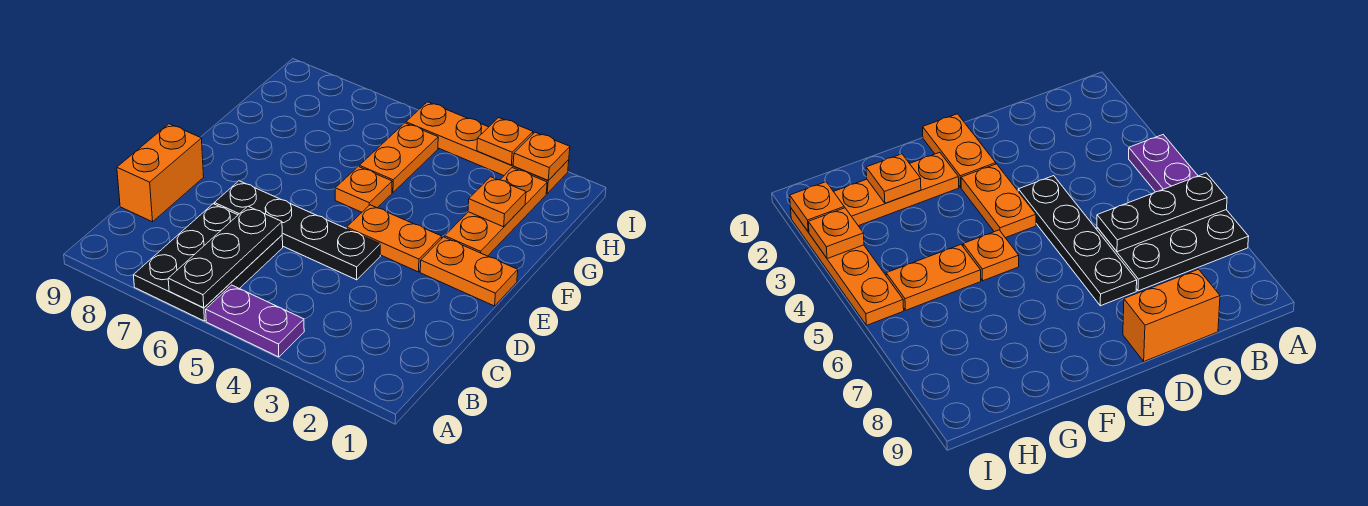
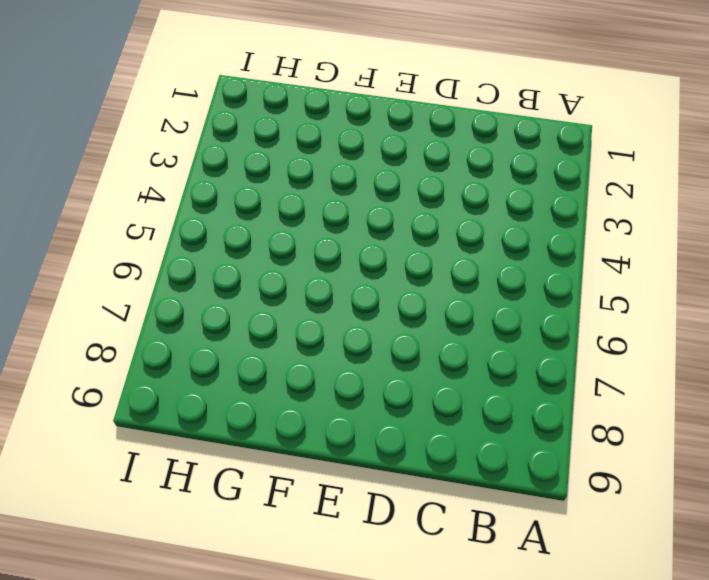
none -> purple 1x2 plate [206,285,304,357]
none -> black 2x3 plate [134,204,283,321]
none -> orange 1x2 brick [117,124,204,222]

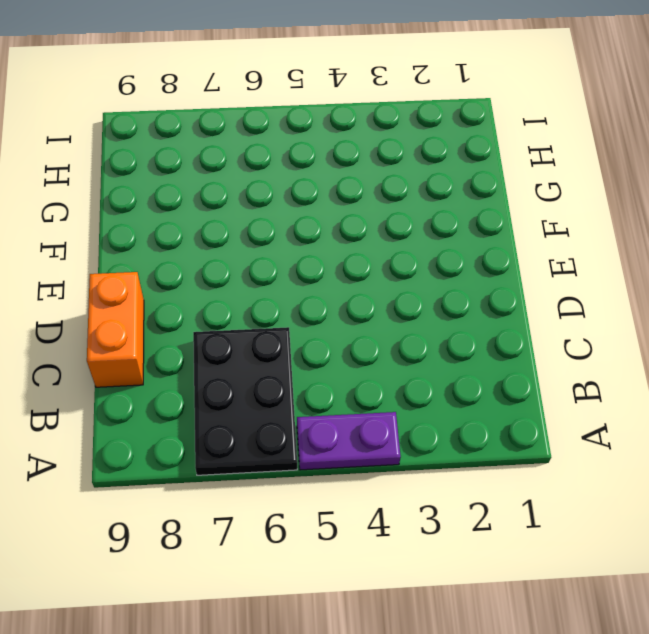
none -> black 1x4 plate [214,181,380,280]
none -> orange 1x2 plate [420,237,518,306]
none -> orange 1x2 plate [347,205,442,272]

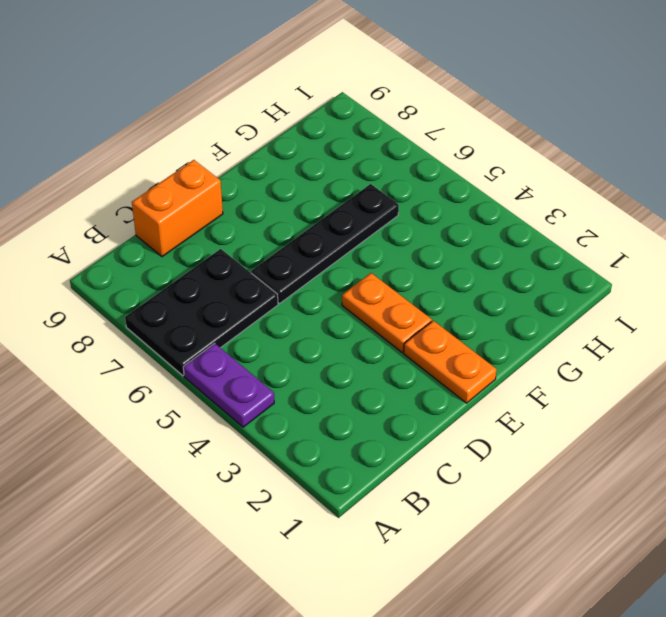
black 1x4 plate [251,184,399,303] -> black 1x4 plate turned to [214,181,380,280]
none -> orange 1x3 plate [445,168,547,256]
none -> orange 1x1 plate [335,167,392,212]
none -> orange 1x2 plate [359,123,438,192]

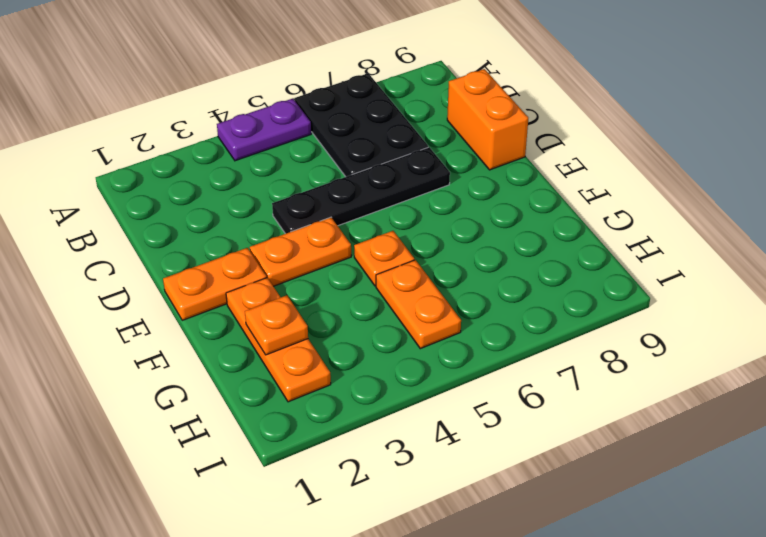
none -> orange 1x4 plate [406,102,569,193]
none -> black 1x3 plate [168,206,282,308]
none -> orange 1x1 plate [513,132,570,180]

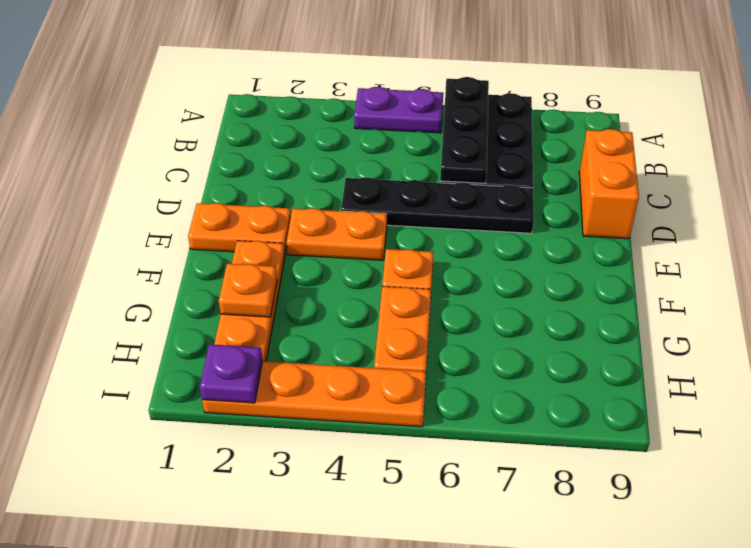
purple 1x1 plate [200,344,263,403] -> orange 1x1 plate [513,132,570,180]
none -> orange 1x1 plate [477,118,533,165]

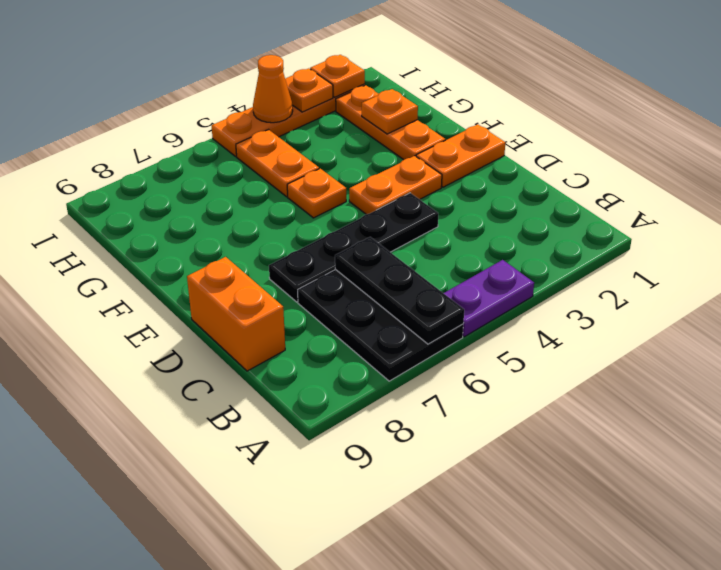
orange 1x1 cone [253,55,293,123] -> none

